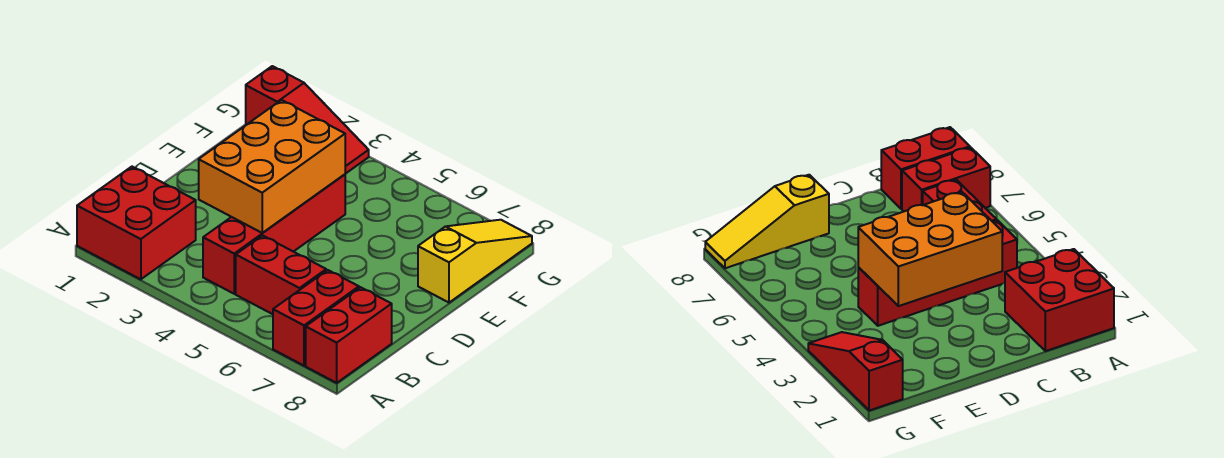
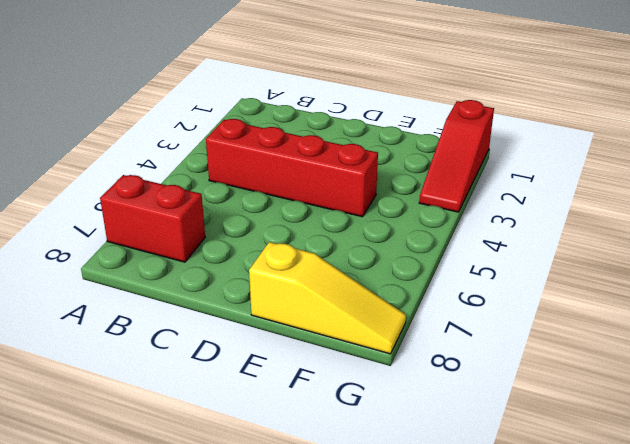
none -> red 2x2 brick [77,167,196,279]
none -> red 1x2 brick [306,287,392,383]

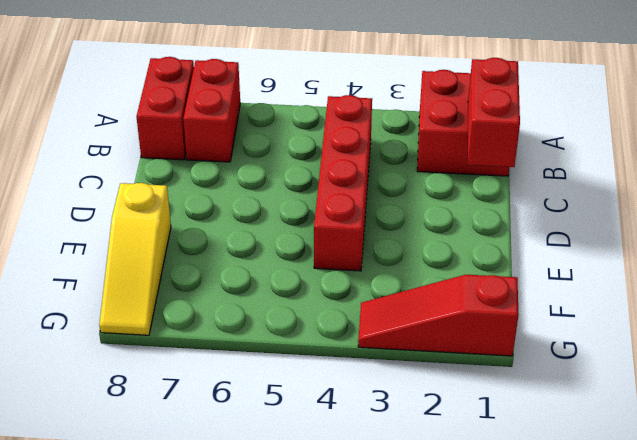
red 1x2 brick [468,58,520,167] -> red 1x2 brick turned to [236,236,326,314]
none -> orange 2x3 brick [199,100,345,233]

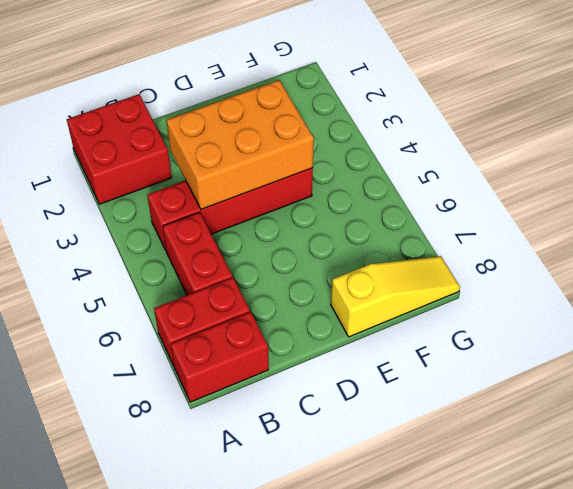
none -> red 1x3 slope [246,66,369,174]

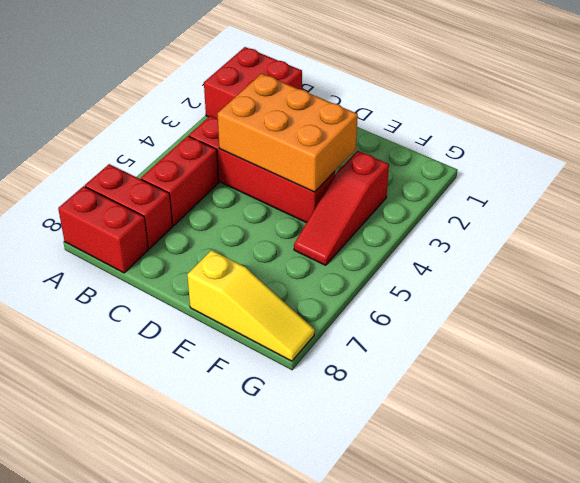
red 1x3 slope [294,151,389,265] -> red 1x3 slope moved to [246,66,369,174]

